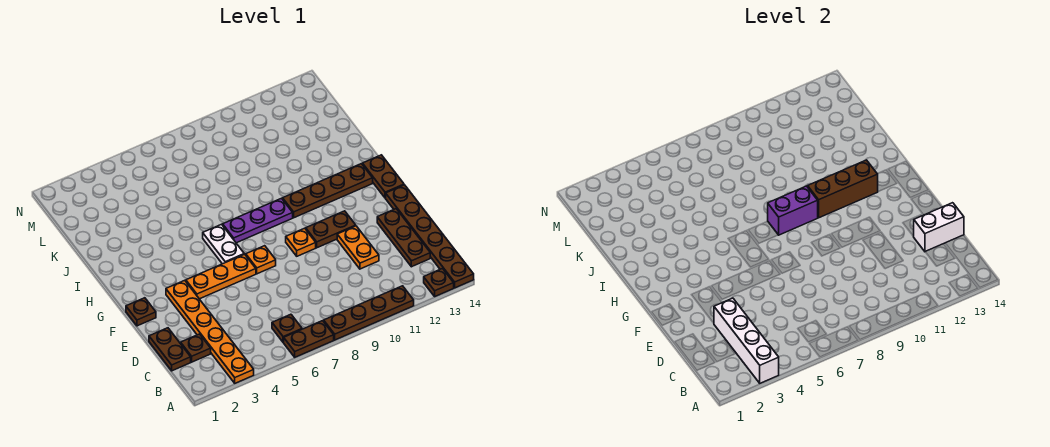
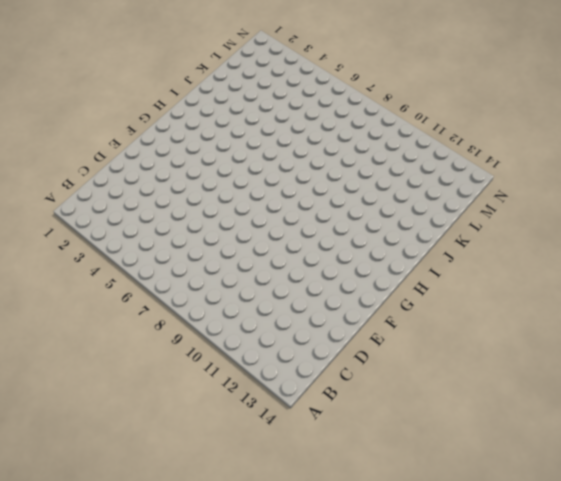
none -> orange 1x6 plate [166,280,254,383]
none -> brown 1x2 plate [284,321,334,357]
none -> brown 1x4 plate [324,286,414,340]

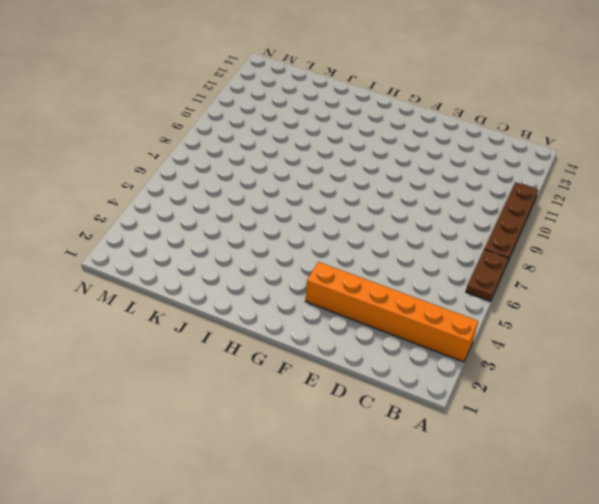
orange 1x6 brick [305,262,478,362] -> orange 1x6 plate [166,280,254,383]
none -> brown 1x1 plate [424,269,454,296]
none -> brown 1x6 plate [386,185,474,288]
none -> brown 1x1 plate [272,314,302,342]

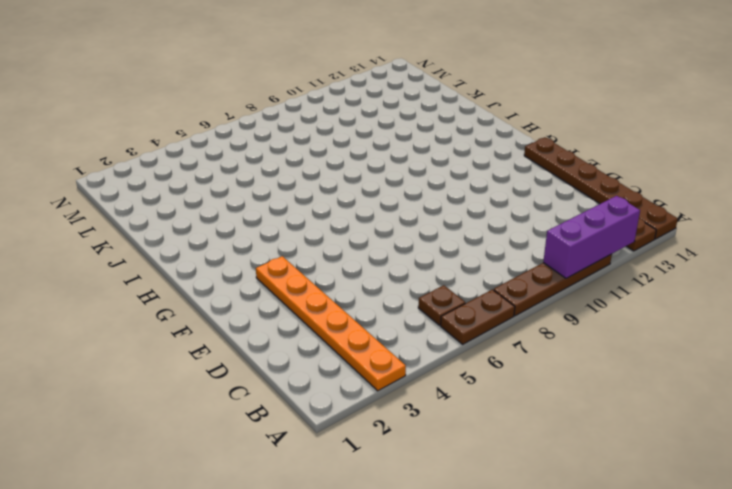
purple 1x3 brick [543,196,640,278] -> none
none -> brown 1x2 plate [149,328,191,371]
none -> brown 1x1 plate [181,334,211,362]
none -> brown 1x3 plate [377,209,430,267]

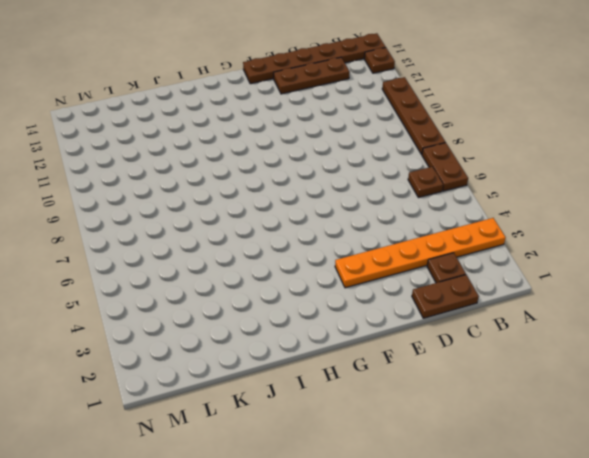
none -> orange 1x2 plate [337,226,379,269]
none -> brown 1x1 plate [126,298,156,326]
none -> orange 1x3 plate [186,254,256,299]

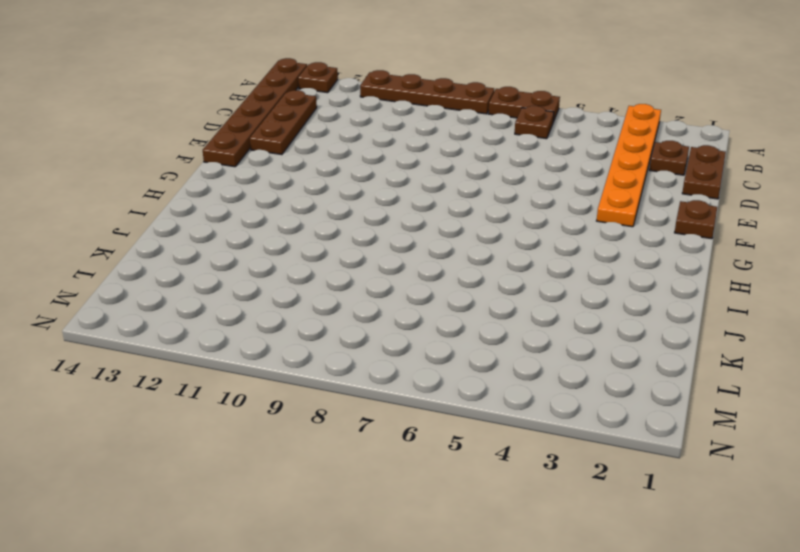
none -> orange 1x2 plate [337,226,379,269]
none -> orange 1x3 plate [186,254,256,299]
none -> orange 1x1 plate [246,246,276,274]

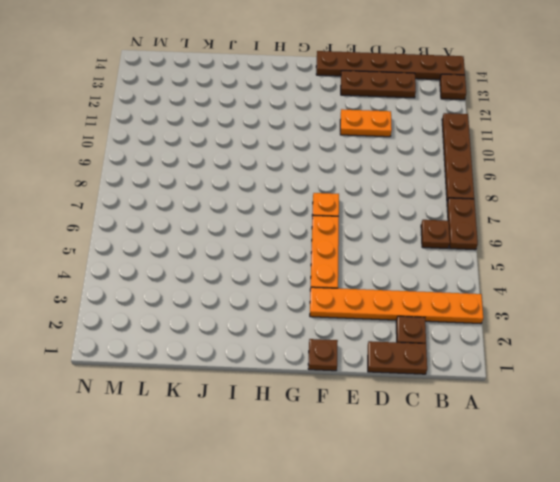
none -> orange 1x1 plate [286,228,316,256]
none -> brown 1x2 plate [306,211,356,248]
none -> white 1x2 plate [203,224,244,264]

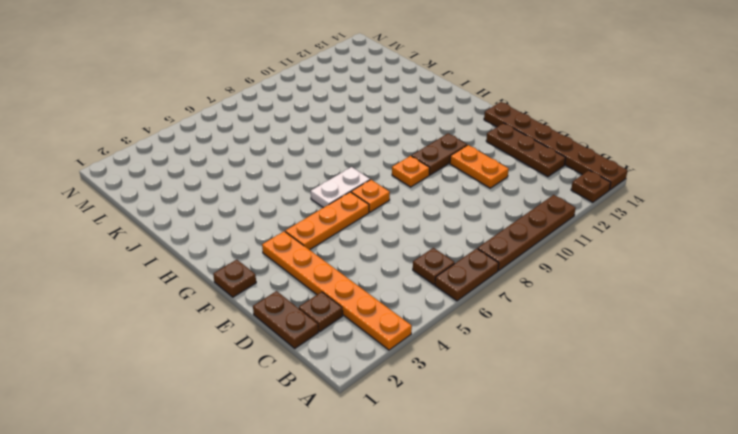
white 1x2 plate [311,167,370,208] -> white 1x2 plate turned to [203,224,244,264]
none -> brown 1x2 plate [362,155,404,198]
none -> purple 1x3 plate [223,198,293,243]
none -> brown 1x4 plate [283,164,373,218]

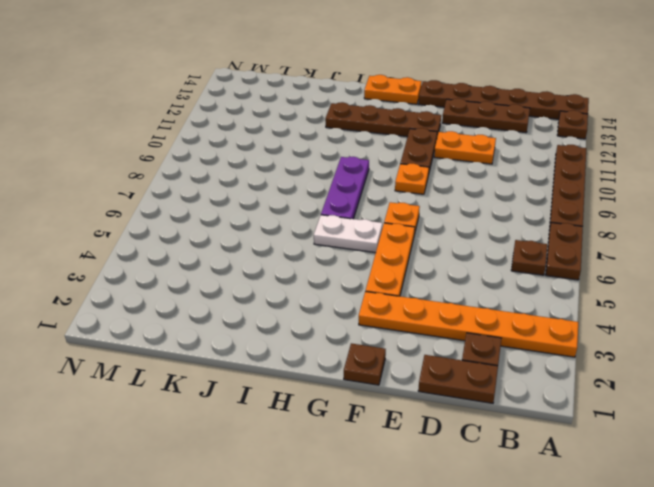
brown 1x4 plate [325,102,441,137] -> brown 1x4 plate turned to [283,164,373,218]
orange 1x2 plate [364,75,422,104] -> brown 1x2 plate [362,155,404,198]
none -> white 1x4 brick [714,298,779,383]
none -> white 1x2 brick [913,203,964,251]
none -> purple 1x2 brick [768,186,818,235]

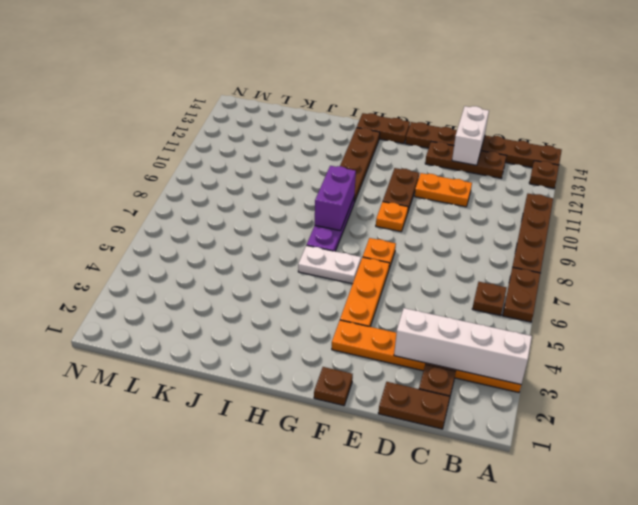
none -> brown 1x3 brick [808,160,878,218]

